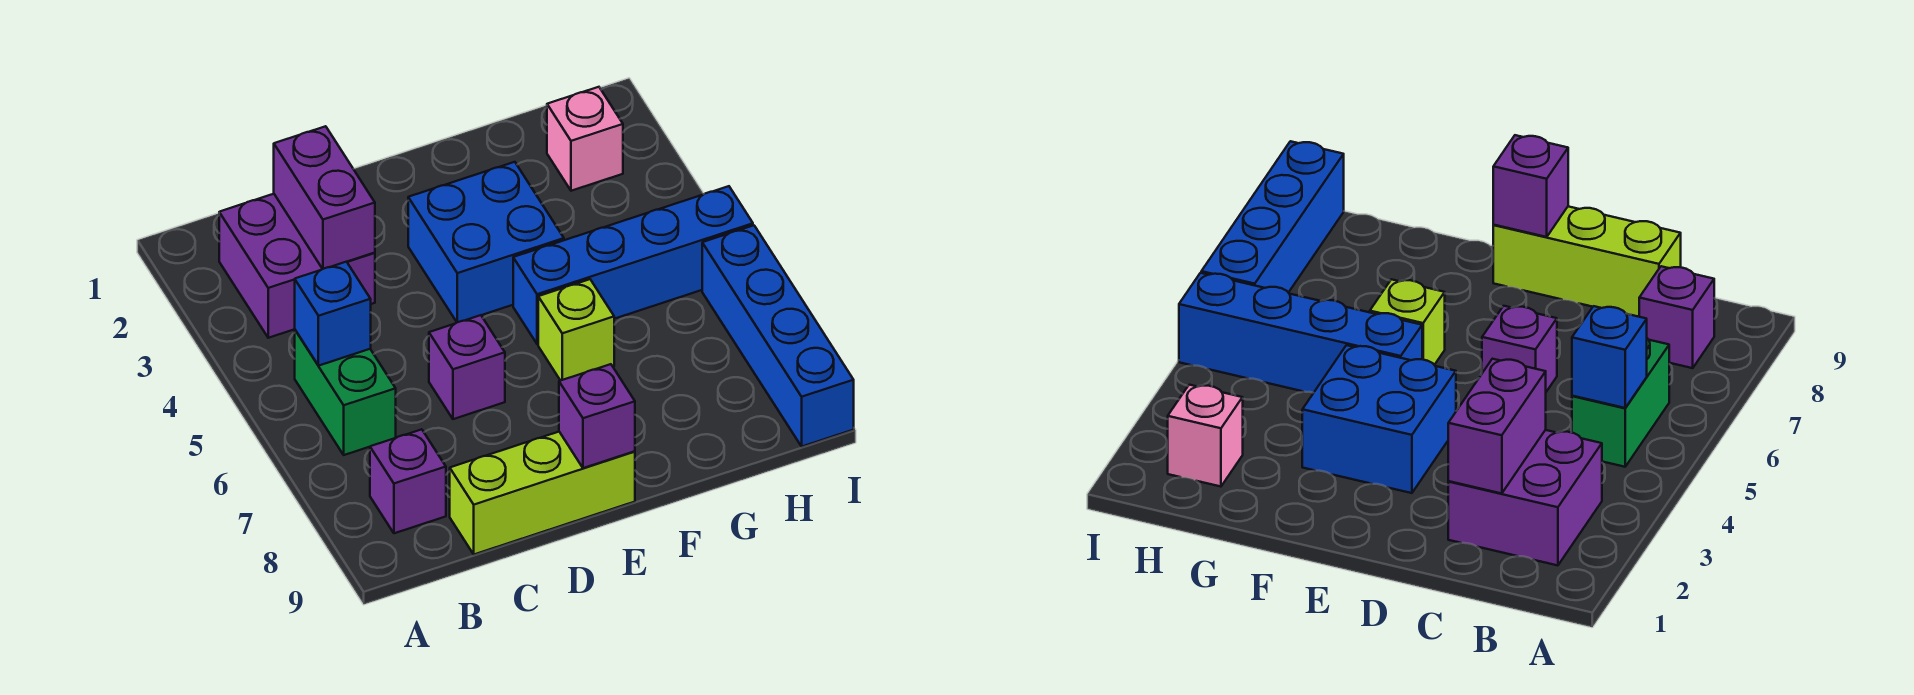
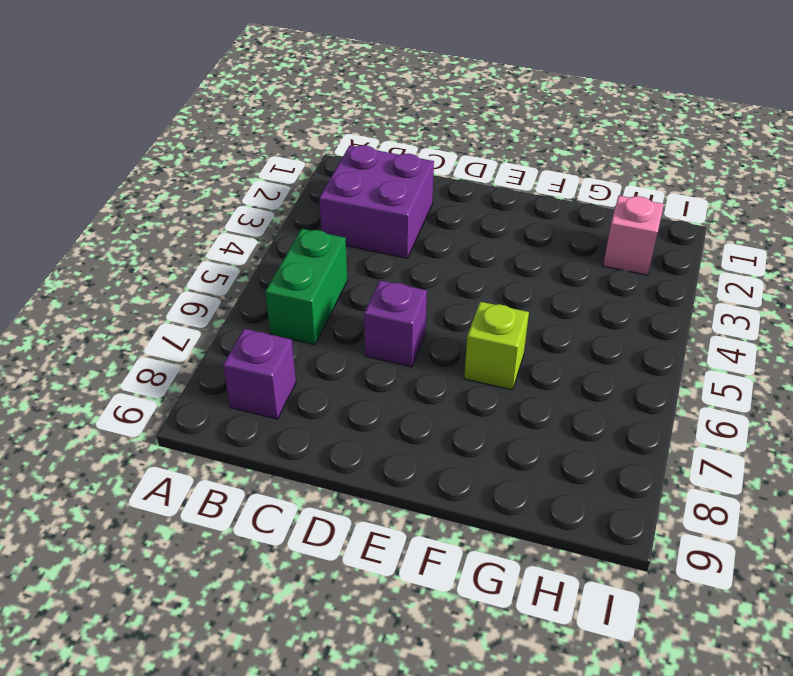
none -> lime 1x3 brick [450,432,635,554]
none -> blue 2x2 brick [408,162,564,322]
none -> blue 1x4 brick [513,186,753,344]

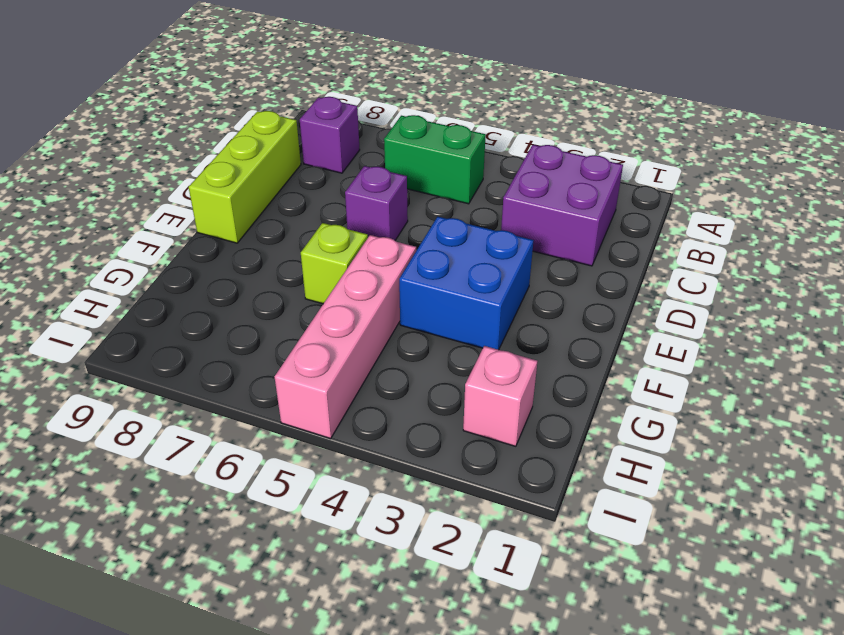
pink 1x4 brick [274,235,416,439] -> blue 1x4 brick [513,186,753,344]
none -> blue 1x4 brick [702,225,854,446]
none -> blue 1x1 brick [295,262,371,366]
none -> purple 1x2 brick [274,126,375,269]

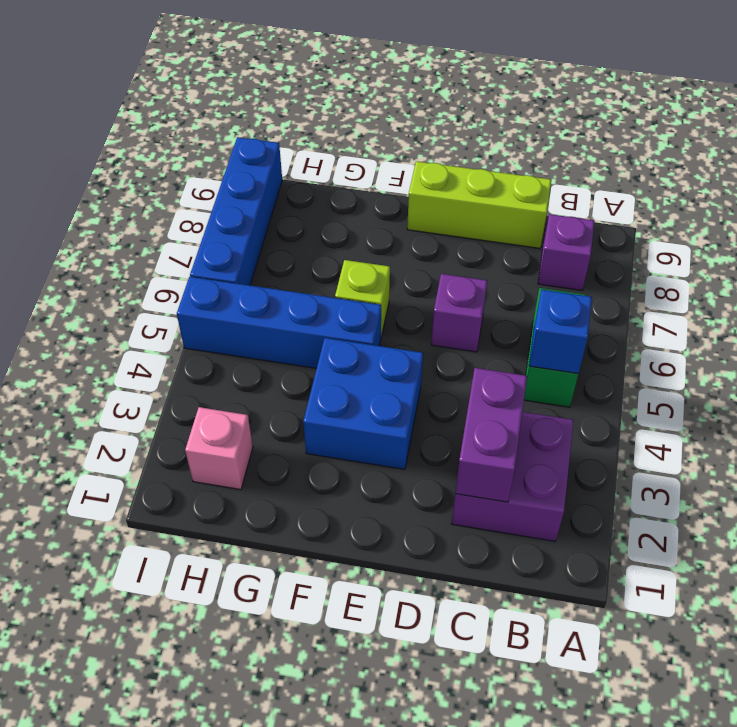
none -> purple 1x1 brick [559,364,635,468]

